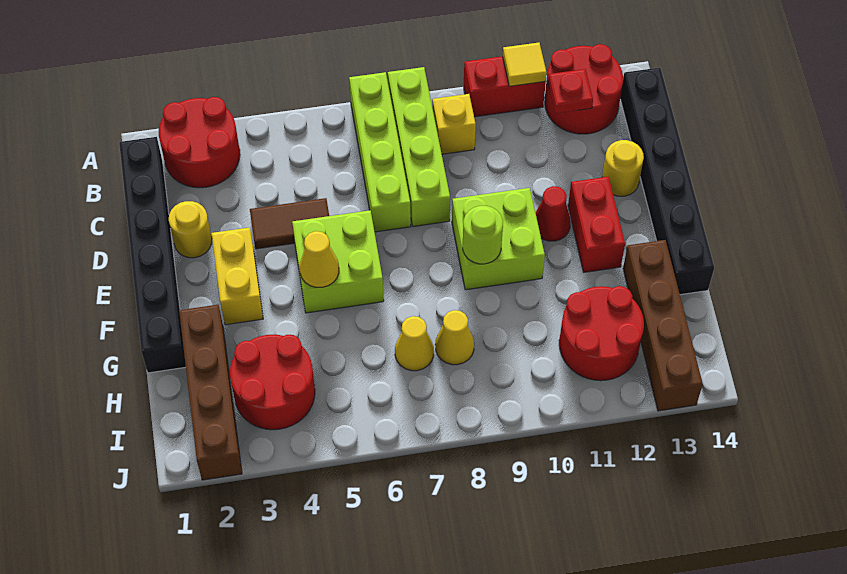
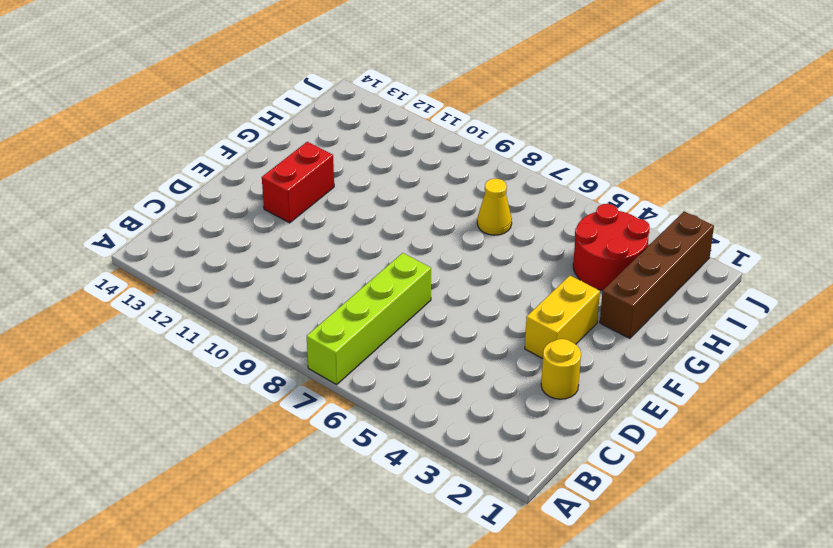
none -> red 2x2 round brick [159,97,240,188]
none -> lime 1x4 brick [388,67,450,226]
none -> red 1x2 brick [464,56,546,117]

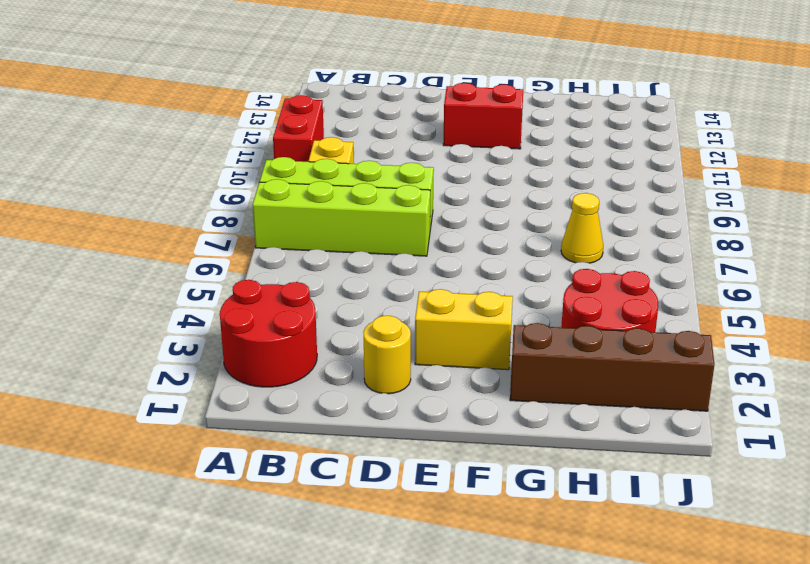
none -> red 2x2 round brick [545,44,623,134]
none -> black 1x6 brick [119,137,186,373]
none -> black 1x6 brick [620,68,714,295]

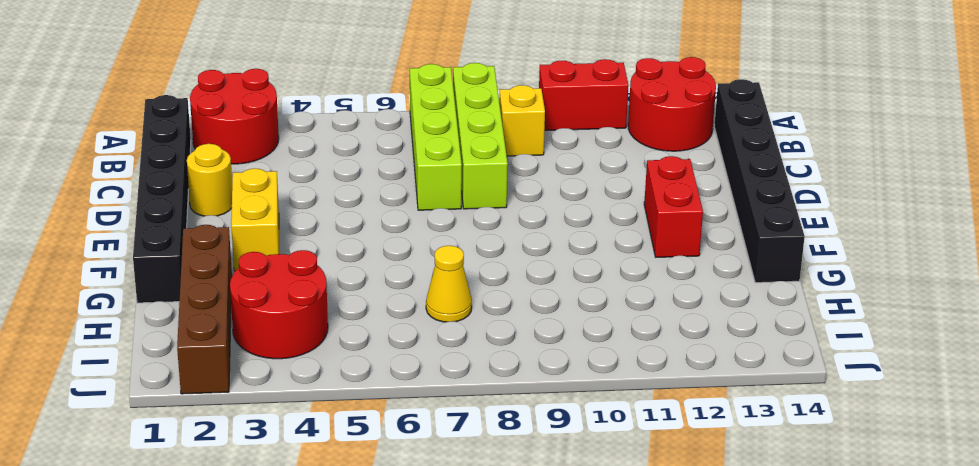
none -> brown 1x2 tile [250,198,329,249]
none -> yellow 1x1 round brick [602,140,644,196]
none -> lime 2x2 brick [292,210,384,313]

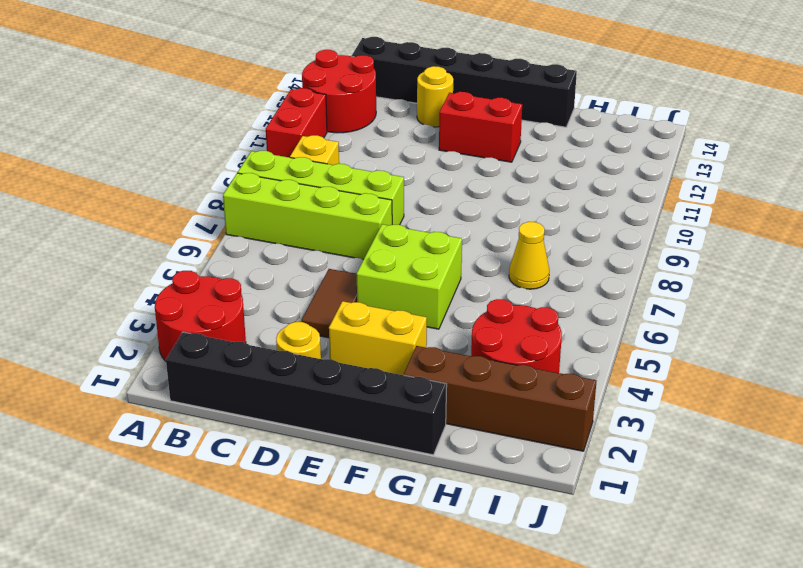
none -> lime 2x2 brick [452,188,545,290]
none -> red 1x1 cone [535,186,571,241]
none -> brown 1x4 brick [623,240,703,411]

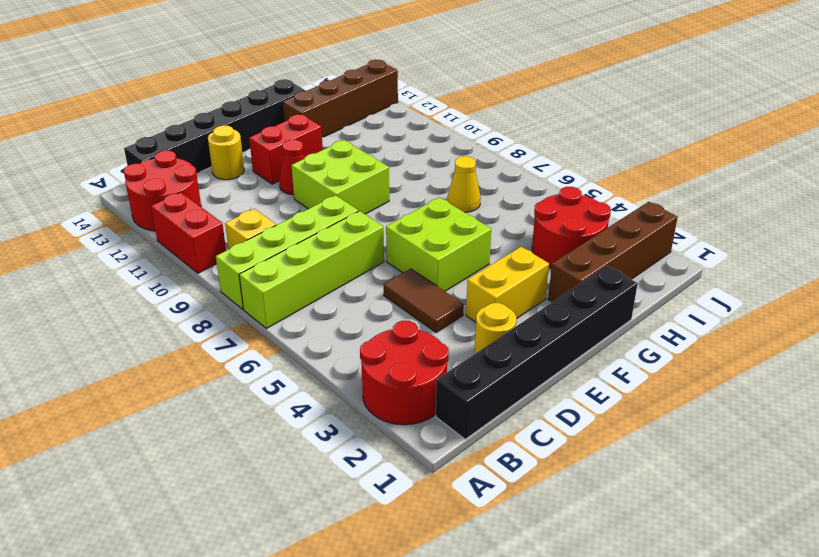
none -> yellow 1x1 cone [435,310,474,365]
none -> red 2x2 round brick [559,286,644,381]
none -> yellow 1x1 tile [503,43,547,86]

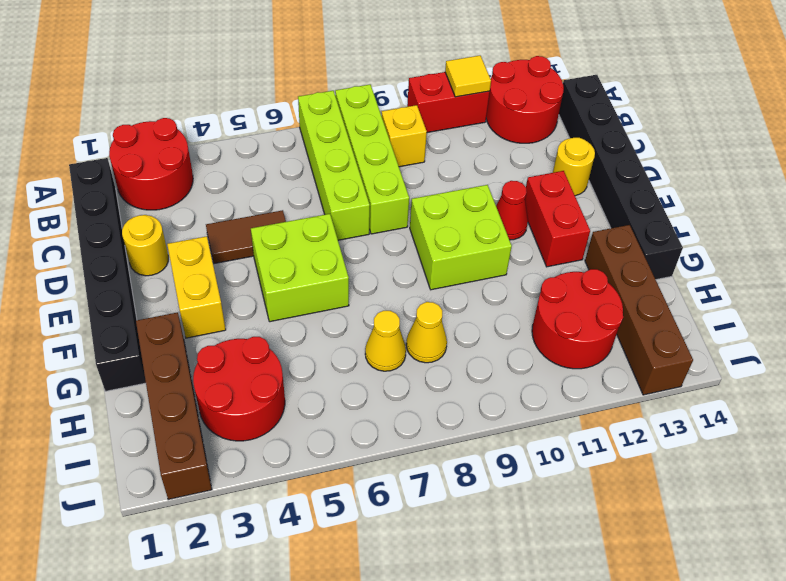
none -> red 1x1 plate [548,69,593,113]
none -> yellow 1x1 cone [300,231,339,287]
none -> lime 1x1 round brick [463,206,503,264]

